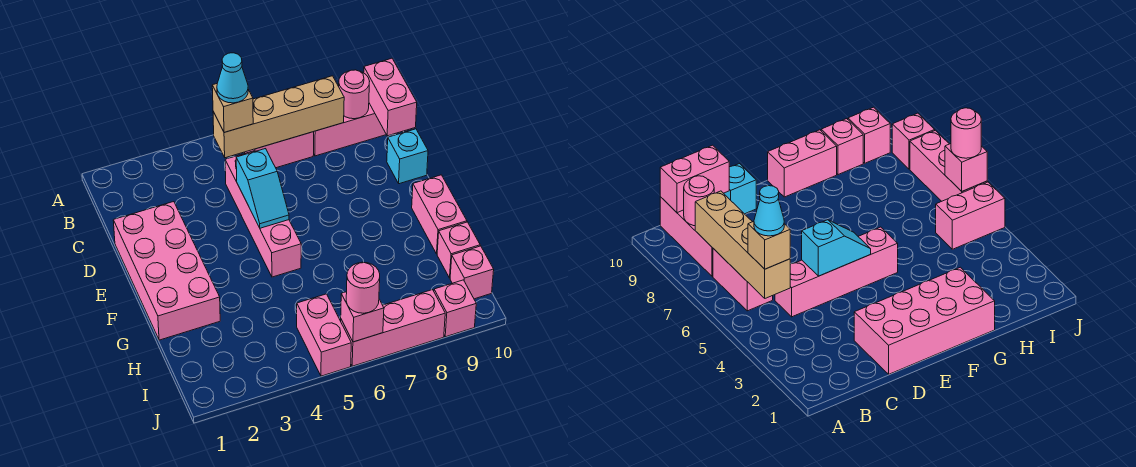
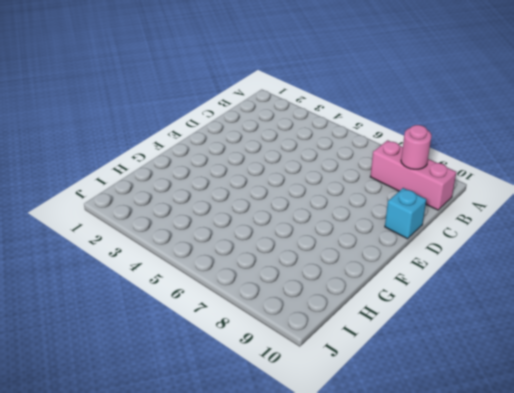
none -> pink 1x2 brick [244,132,314,168]
none -> pink 1x4 brick [225,151,301,277]
none -> pink 2x4 brick [113,202,220,340]

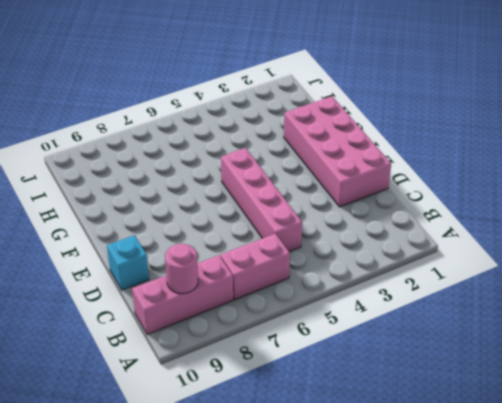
none -> pink 1x2 brick [412,175,467,254]
none -> pink 1x1 brick [437,222,480,278]
none -> pink 1x2 brick [297,294,351,376]

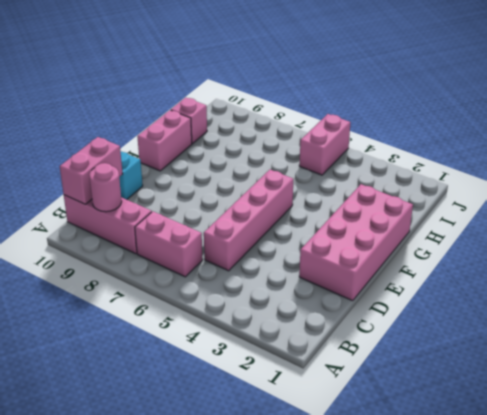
none -> pink 1x1 brick [450,246,494,299]
none -> pink 1x3 brick [341,290,445,366]
none -> pink 1x1 brick [434,280,476,337]

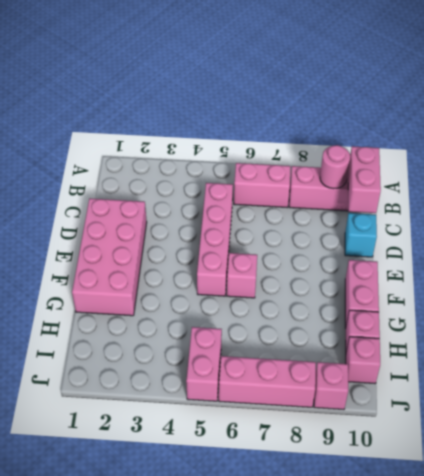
pink 1x1 brick [227,253,257,298] -> pink 1x1 brick moved to [341,292,384,342]
none -> tan 1x4 brick [213,76,344,158]
none -> cyan 1x2 slope [236,149,289,228]
none -> tan 1x1 brick [212,84,253,132]

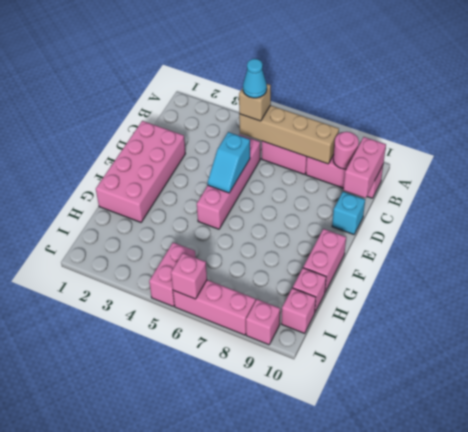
none -> pink 1x1 round brick [346,262,380,313]

